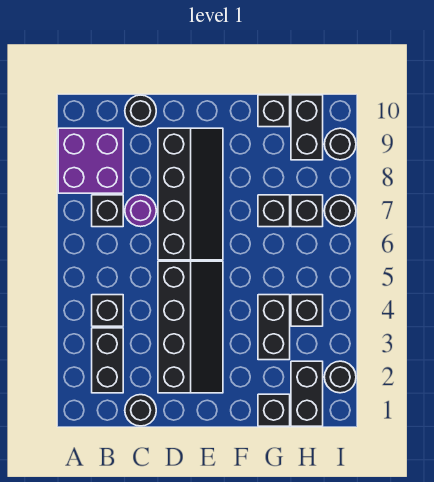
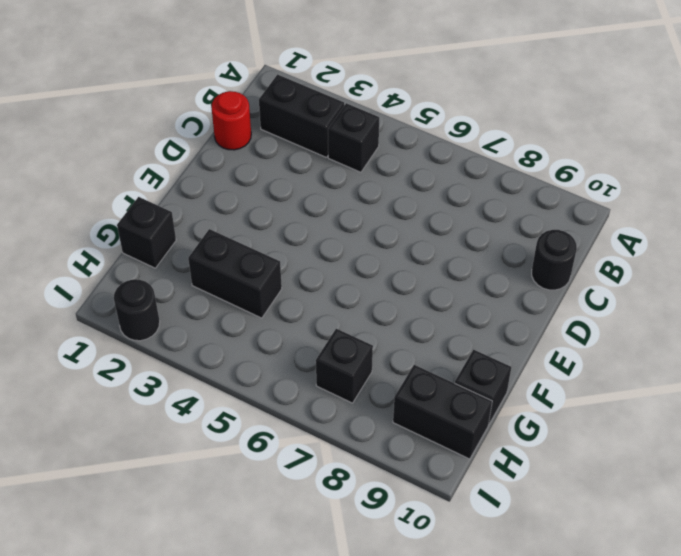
red 1x1 round brick [211,91,251,150] -> black 1x1 round brick [125,395,156,426]
none -> purple 2x2 brick [58,128,123,193]
none -> black 1x1 brick [92,195,123,227]
none -> purple 1x1 round brick [125,195,156,227]

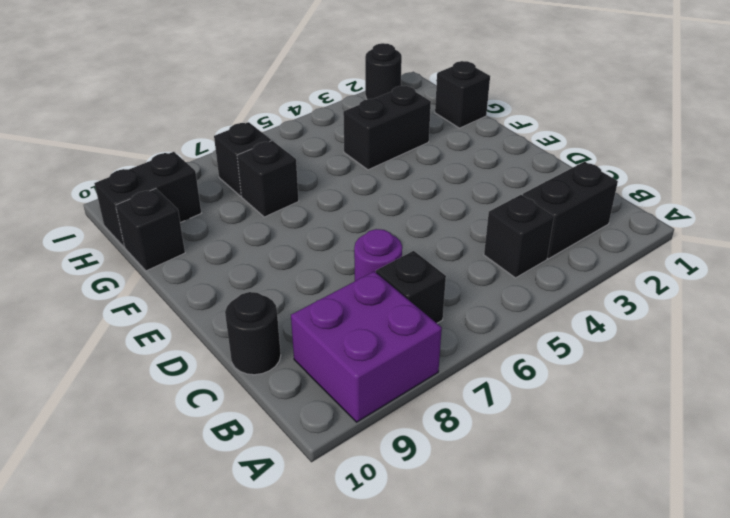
none -> black 1x1 round brick [125,395,156,426]
none -> black 2x4 slope [158,261,223,393]
none -> black 2x4 slope [158,128,223,260]

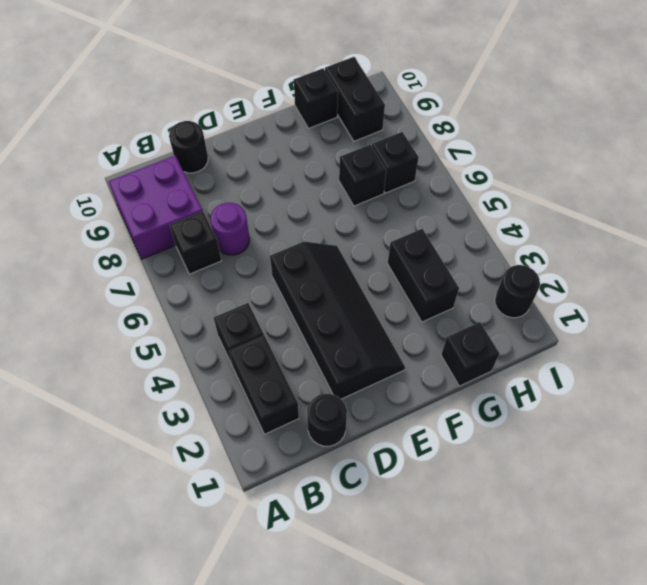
none -> black 2x4 slope [158,128,223,260]
none -> black 1x2 brick [291,361,323,426]
none -> black 1x1 brick [291,295,323,326]

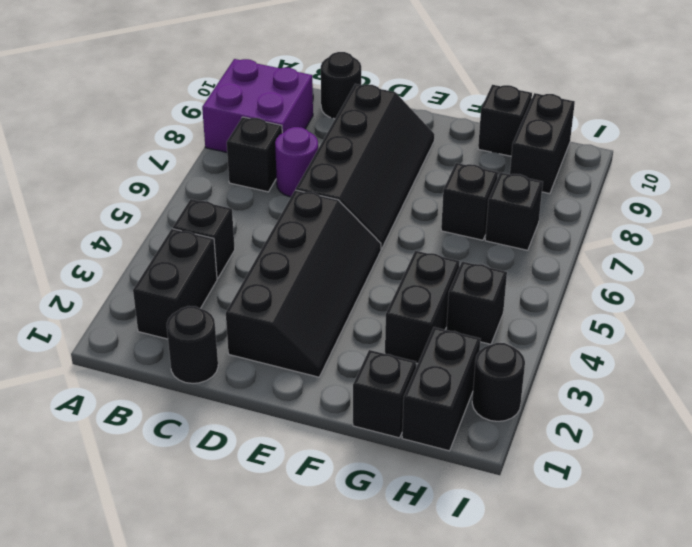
none -> black 1x1 round brick [324,195,356,227]
none -> black 1x1 round brick [324,128,356,160]

